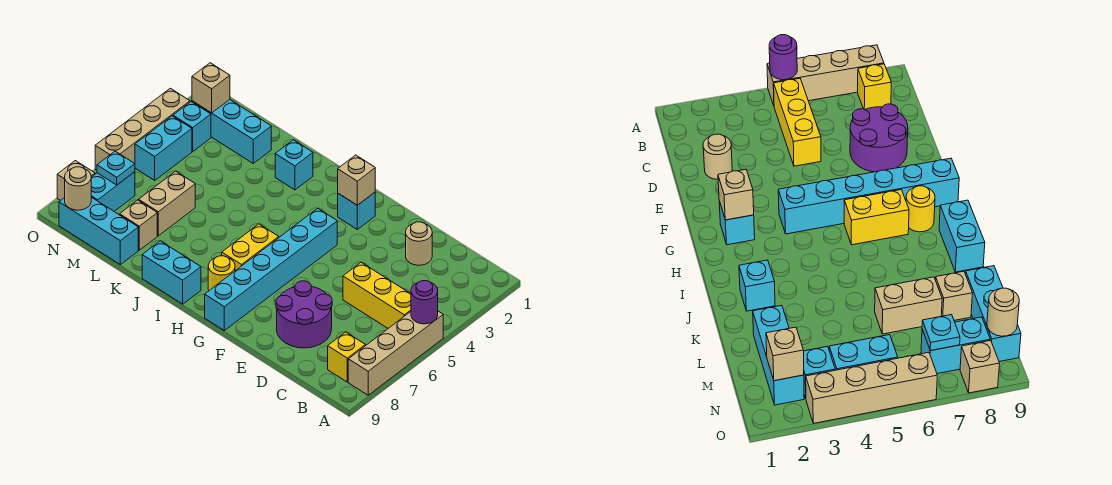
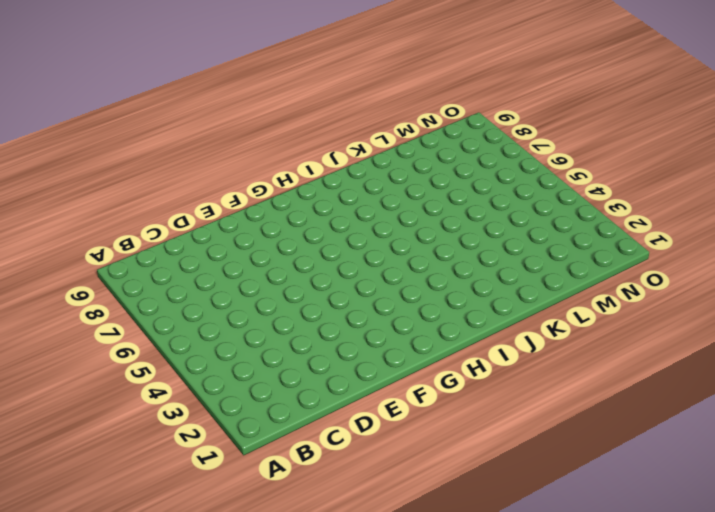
none -> tan 1x4 brick [348,311,443,395]
none -> yellow 1x3 brick [343,262,411,328]
none -> yellow 1x1 brick [328,332,366,382]

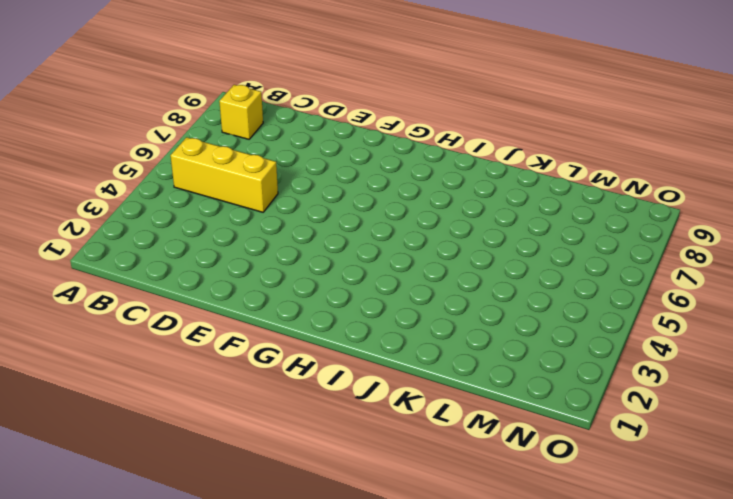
none -> tan 1x4 brick [348,311,443,395]
none -> tan 1x1 round brick [406,222,432,265]
none -> purple 2x2 round brick [276,281,332,348]

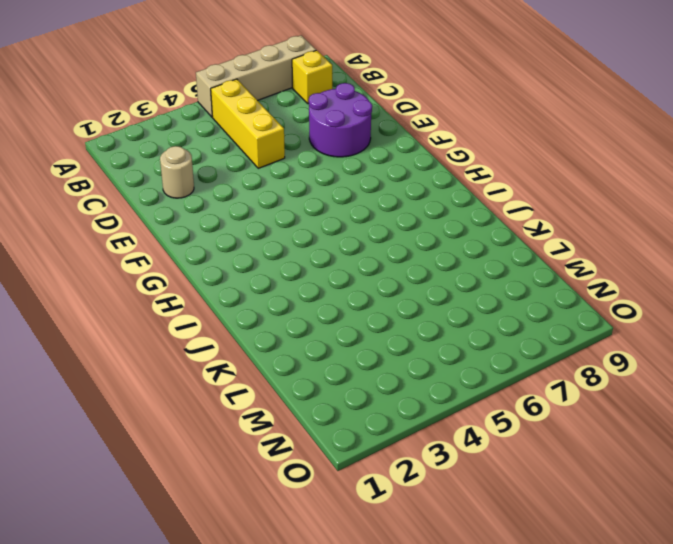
none -> cyan 1x1 brick [338,192,375,229]
none -> cyan 1x6 brick [205,208,337,330]
none -> yellow 1x2 brick [222,224,279,271]

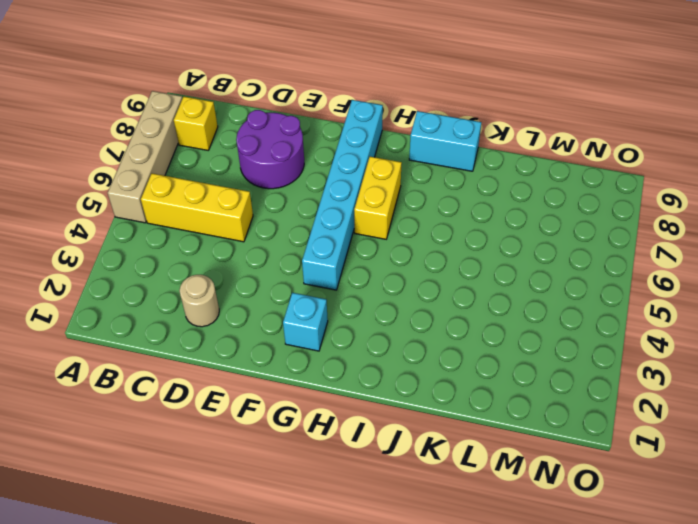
none -> yellow 1x1 round brick [208,256,235,290]
none -> cyan 1x1 brick [275,140,313,190]
none -> cyan 1x3 brick [192,100,271,163]

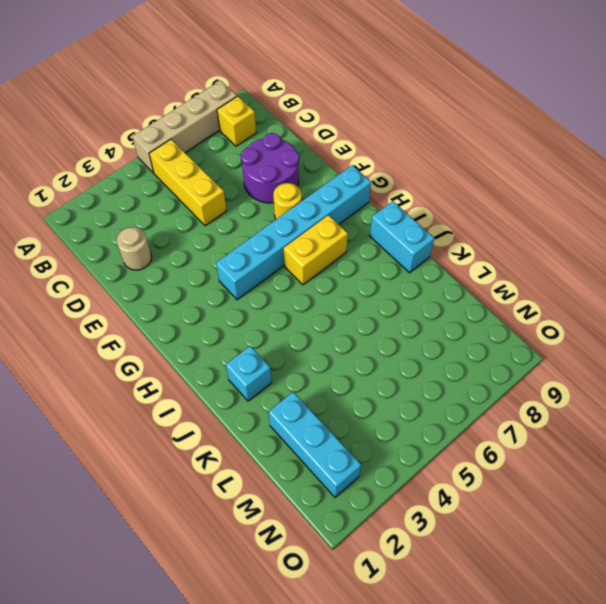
yellow 1x1 round brick [273,183,302,219] -> yellow 1x1 round brick moved to [208,256,235,290]
none -> cyan 1x1 brick [338,192,375,229]
none -> tan 1x2 brick [139,171,195,236]
none -> tan 1x1 brick [120,200,157,250]

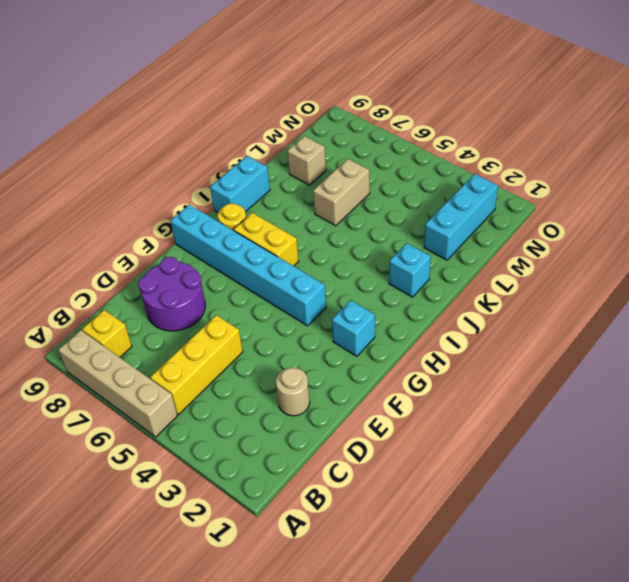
tan 1x2 brick [313,159,370,226] -> tan 1x2 brick turned to [139,171,195,236]
none -> cyan 1x3 brick [59,197,138,265]
none -> cyan 1x1 brick [173,102,211,151]
none -> cyan 1x2 brick [135,116,192,180]

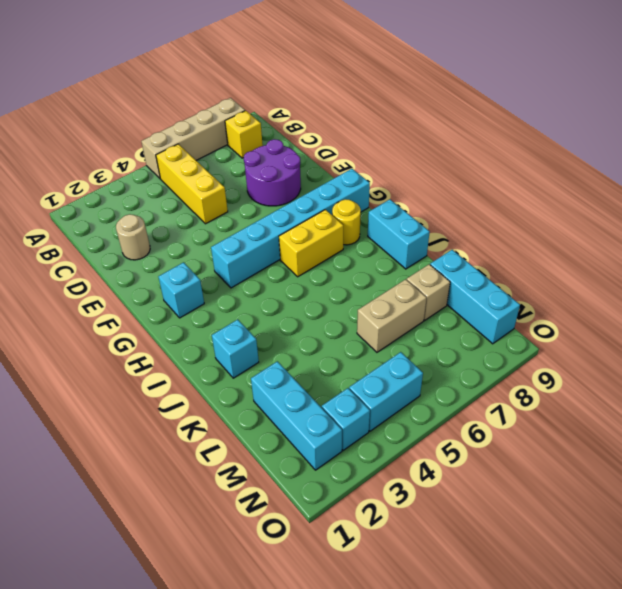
none -> cyan 1x2 brick [91,172,135,211]
none -> tan 1x4 brick [95,88,190,170]
none -> tan 1x1 brick [57,161,95,200]

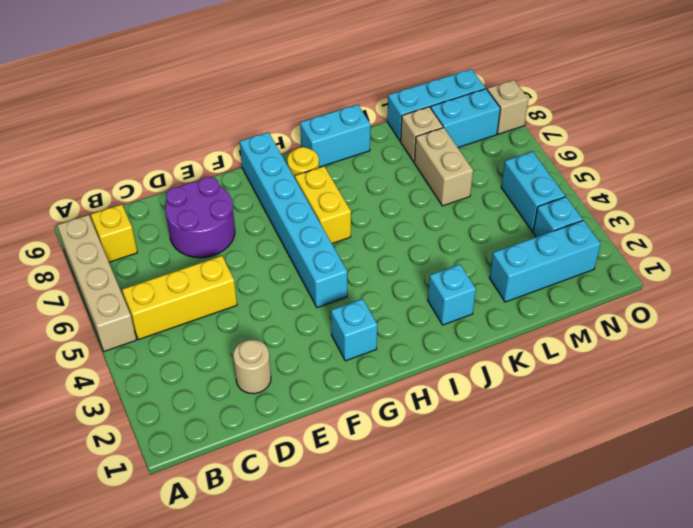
cyan 1x2 brick [431,89,500,147] -> cyan 1x2 brick turned to [91,172,135,211]
none -> tan 1x4 brick [95,88,190,170]
none -> purple 1x1 round brick [411,281,438,324]
none -> tan 1x1 brick [338,155,375,205]

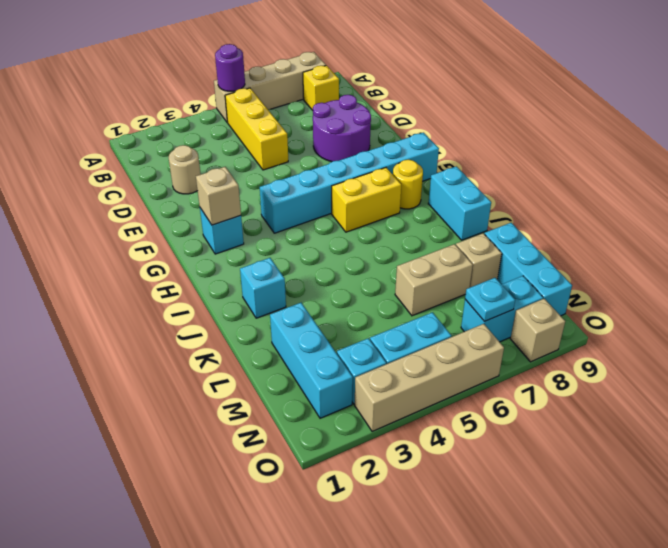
none -> tan 1x1 brick [192,63,230,113]
none -> tan 1x1 round brick [65,167,91,210]

